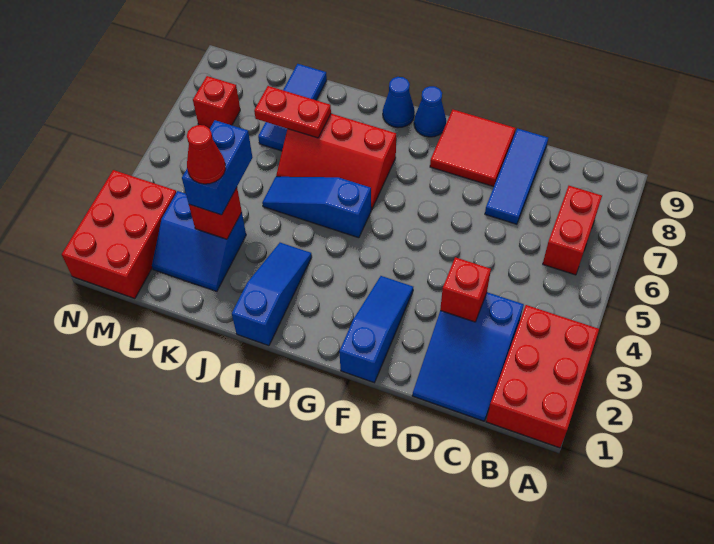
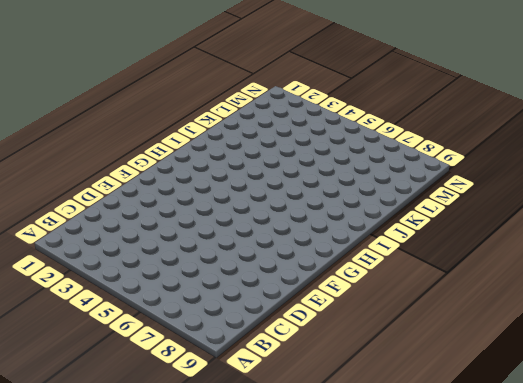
none -> red 2x3 brick [486,305,599,448]
none -> red 1x2 brick [543,186,602,275]
none -> blue 2x3 slope [412,292,524,421]

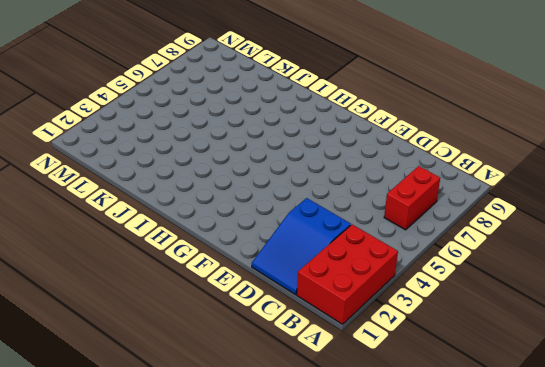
none -> blue 1x3 tile [485,128,548,224]
none -> red 2x2 tile [430,110,515,187]
none -> blue 1x3 slope [339,276,413,383]

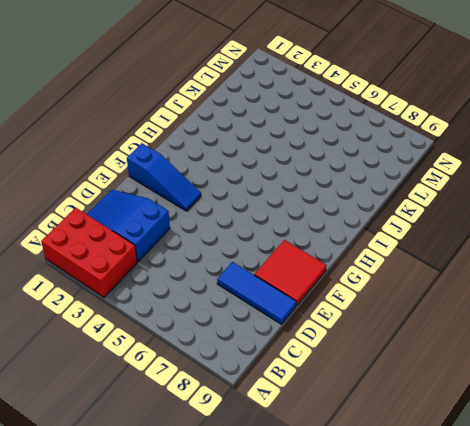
none -> red 1x2 brick [543,186,602,275]
none -> blue 1x1 cone [414,86,446,137]
none -> blue 1x3 slope [262,177,371,238]

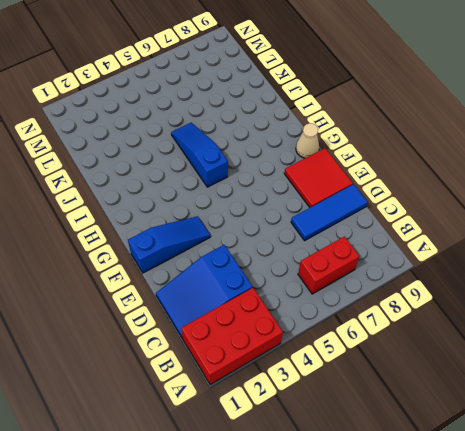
tan 1x1 cone [296,123,319,158] -> blue 1x1 cone [414,86,446,137]
none -> red 2x3 slope [276,114,396,210]
none -> blue 1x1 cone [383,77,415,128]
none -> blue 1x3 slope [232,243,312,346]

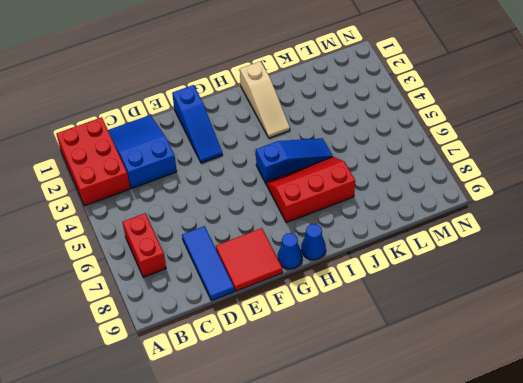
tan 1x3 slope [240,61,290,138] -> blue 1x3 slope [232,243,312,346]
none -> blue 2x2 slope [152,191,246,292]
none -> blue 1x3 tile [258,64,327,151]
none -> red 2x3 brick [62,170,176,299]

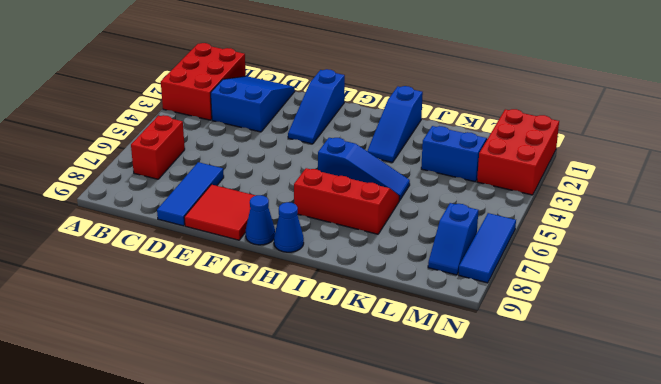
blue 1x2 slope [428,203,479,275] -> red 1x1 brick [193,76,240,128]
blue 1x3 tile [459,213,516,283] -> blue 1x3 tile moved to [258,64,327,151]
none -> red 1x1 brick [440,257,491,322]
none -> red 1x2 plate [254,86,331,138]
none -> red 1x1 brick [189,188,242,239]

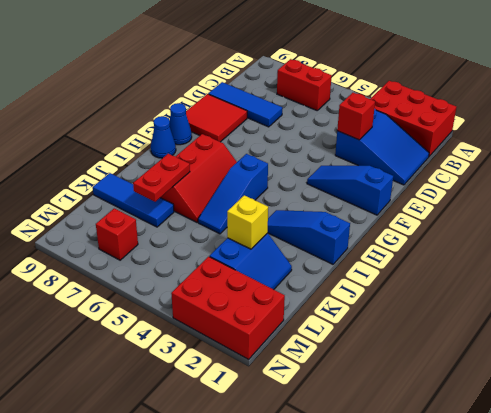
yellow 1x1 brick [227,195,268,249] -> red 1x1 brick [189,188,242,239]
none -> blue 1x2 brick [182,120,253,215]
none -> red 1x1 cone [187,125,226,184]

